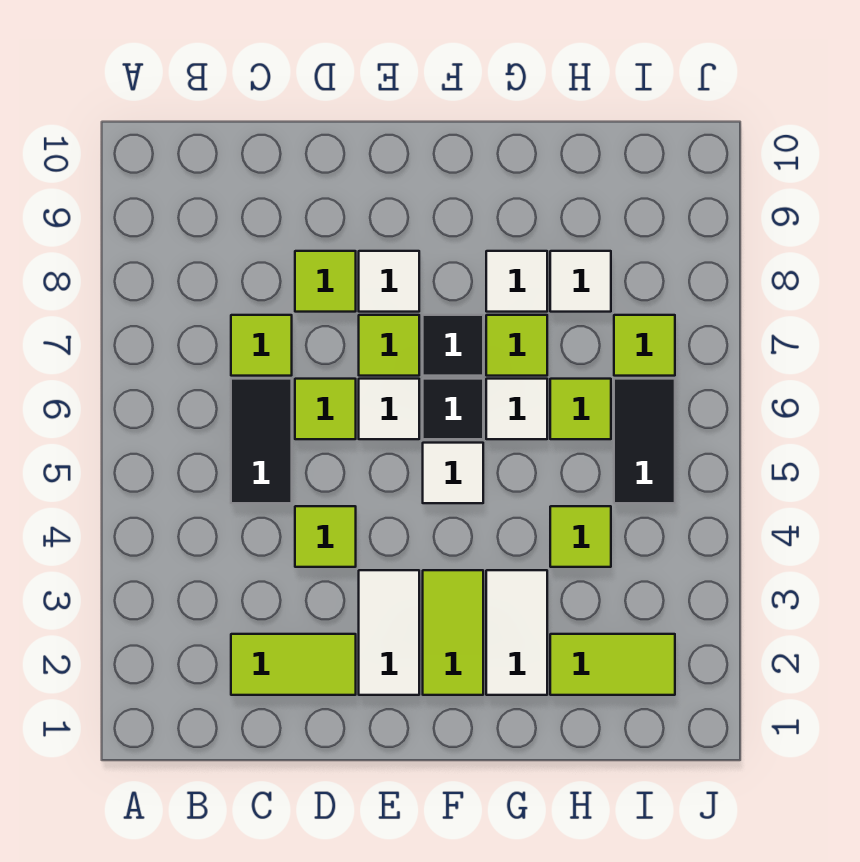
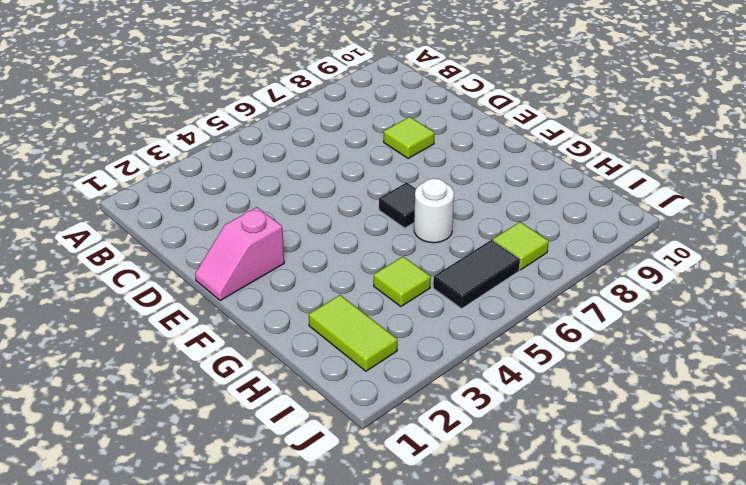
pink 1x2 slope [195,207,284,301] -> white 1x2 tile [359,570,419,695]
white 1x1 round brick [414,179,454,243] -> white 1x1 tile [486,379,547,439]
none -> lime 1x2 tile [231,634,356,695]
none -> black 1x2 tile [231,379,292,503]
none -> lime 1x1 tile [231,315,292,376]

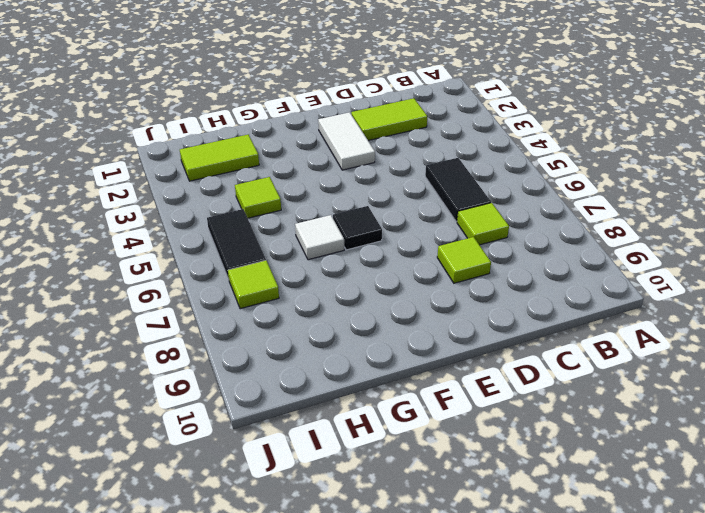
none -> lime 1x1 tile [295,506,356,567]
none -> lime 1x1 tile [295,379,356,439]
none -> white 1x1 tile [359,379,419,439]

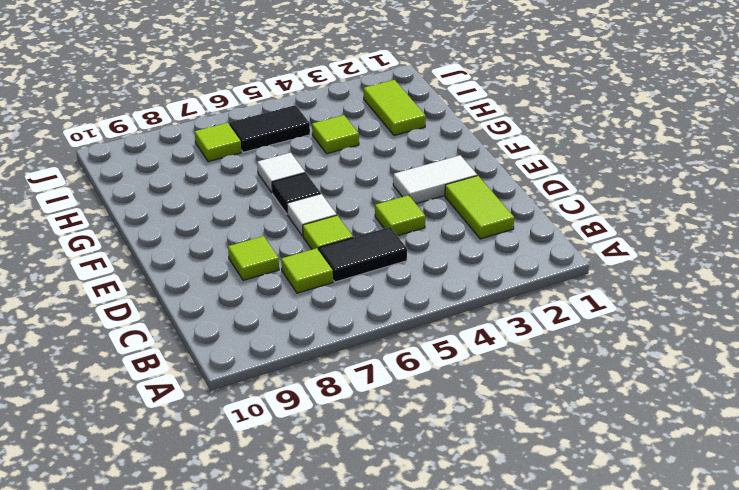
none -> lime 1x1 tile [359,315,419,376]
none -> white 1x1 tile [359,251,419,312]
none -> lime 1x2 tile [423,570,483,695]

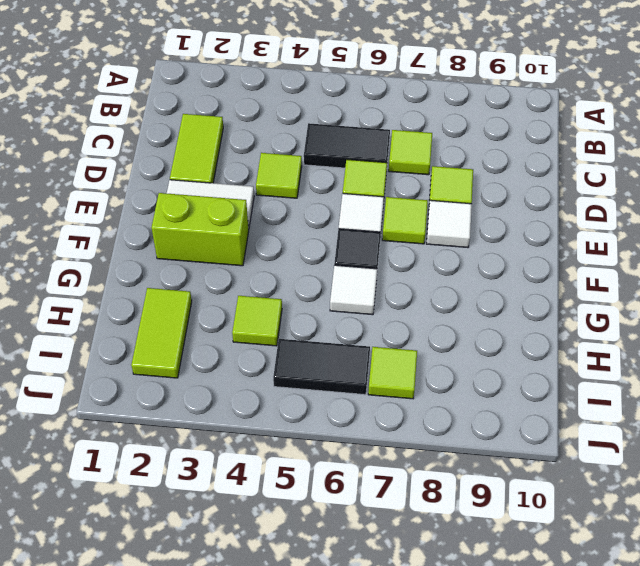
lime 1x2 brick [152,193,249,266] -> lime 1x2 tile [423,570,483,695]
none -> white 1x1 tile [423,443,483,503]
none -> black 1x1 tile [423,315,483,376]
none -> white 1x2 tile [486,570,547,695]

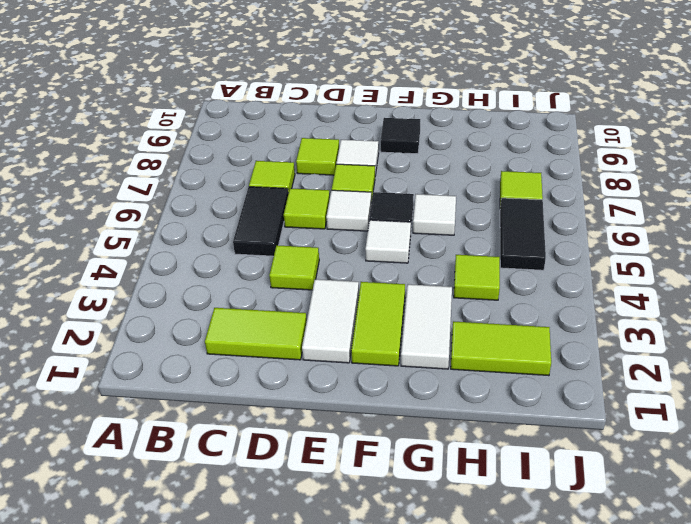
black 1x1 tile [381,118,420,154] -> black 1x1 tile moved to [423,315,483,376]
none -> lime 1x1 tile [486,315,547,376]
none -> white 1x1 tile [486,251,547,312]
none -> lime 1x1 tile [550,379,611,439]

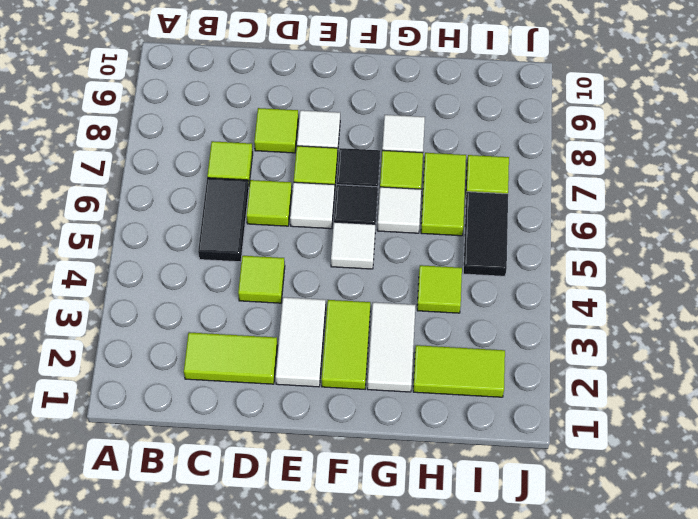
lime 1x2 tile [421,153,466,236] -> lime 1x1 tile [550,379,611,439]
none -> white 1x1 tile [550,251,611,312]

